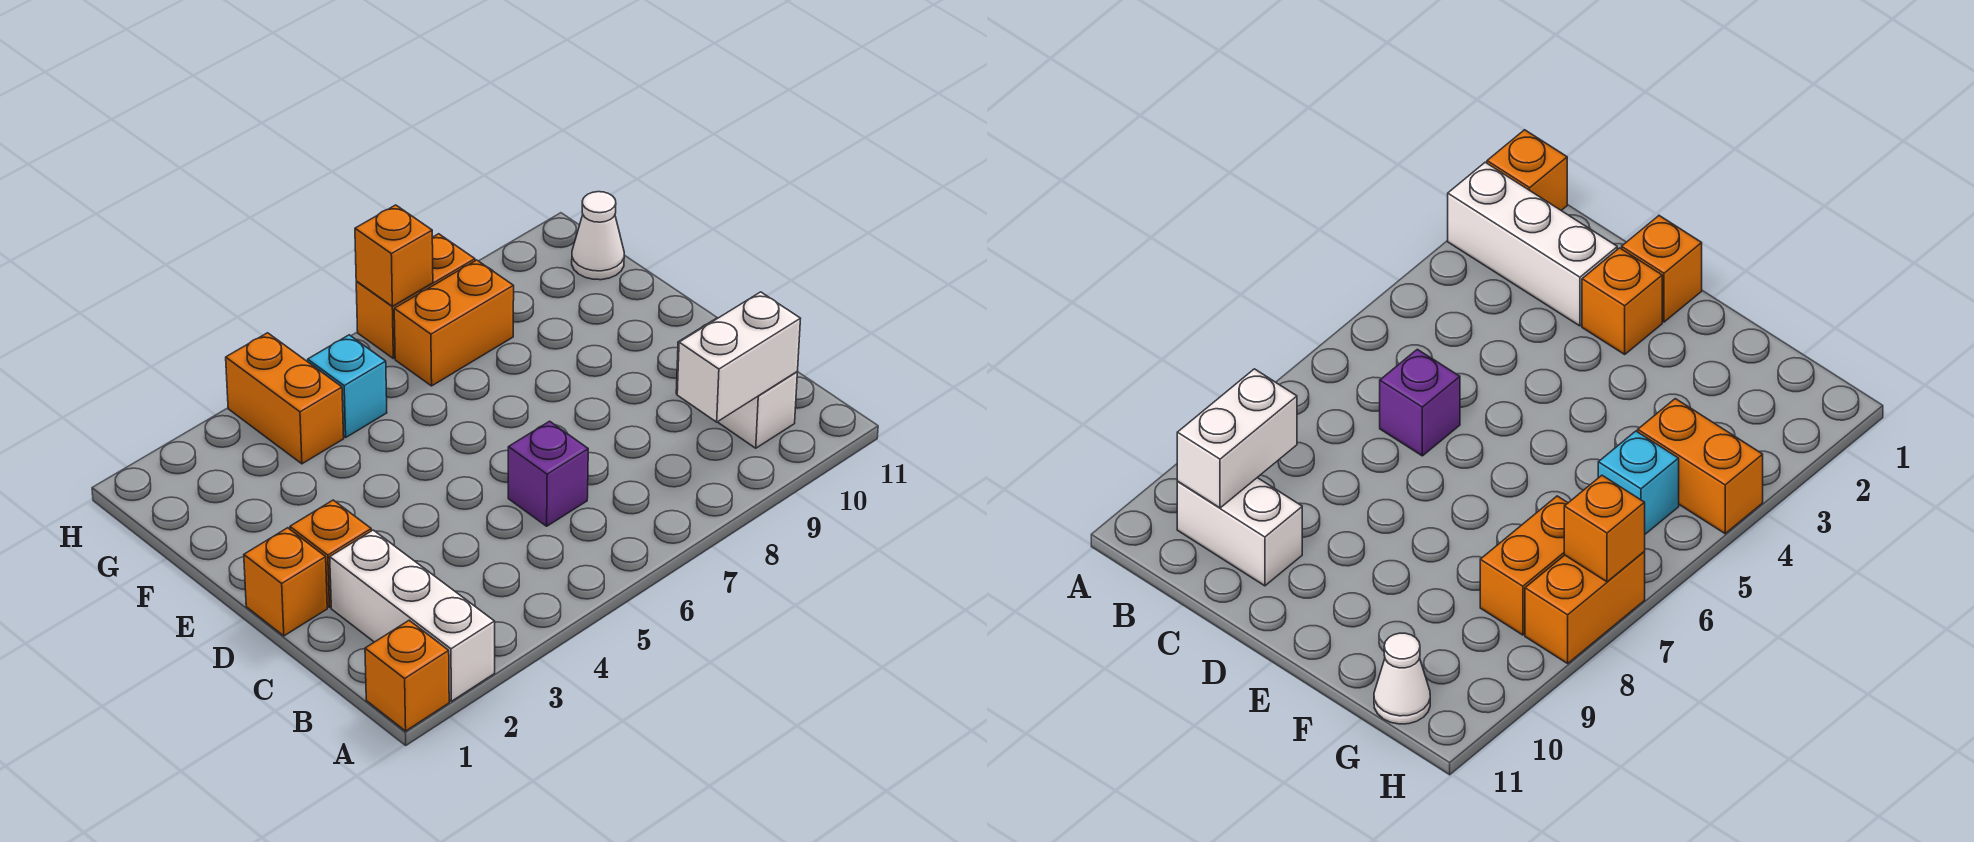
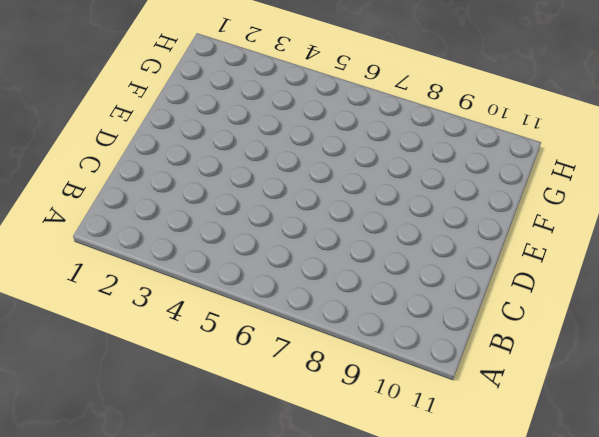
none -> orange 1x1 brick [365,620,449,731]
none -> white 1x3 brick [330,530,495,701]
none -> white 1x2 brick [676,318,797,448]

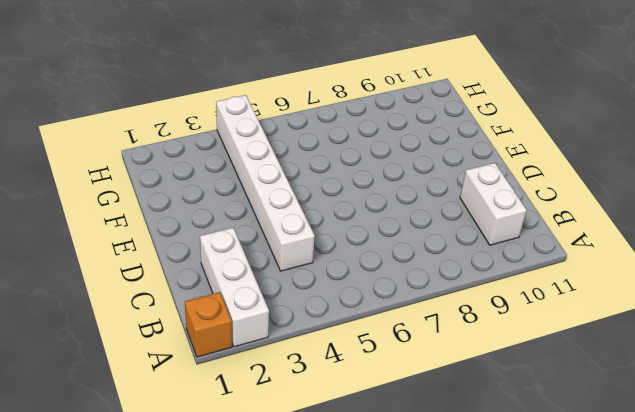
white 1x6 brick [216,95,315,271] -> orange 1x2 brick [226,333,344,464]
none -> purple 1x1 brick [508,421,588,526]
none -> orange 1x1 brick [244,528,327,636]
none -> orange 1x1 brick [290,500,371,607]

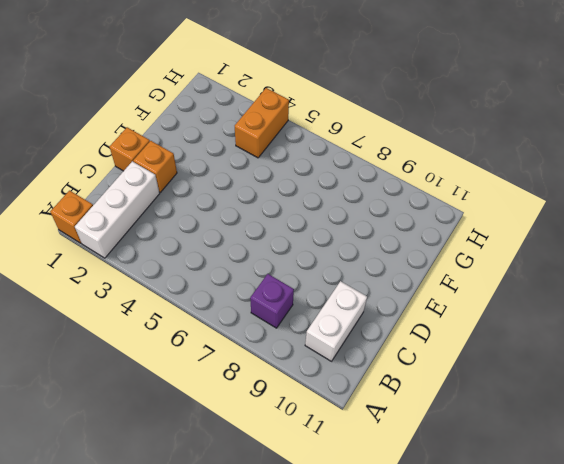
purple 1x1 brick [250,274,294,328] -> purple 1x1 brick moved to [508,421,588,526]
none -> cyan 1x1 brick [307,335,387,437]
none -> orange 1x2 brick [394,260,514,386]
none -> white 1x1 cone [572,192,624,280]

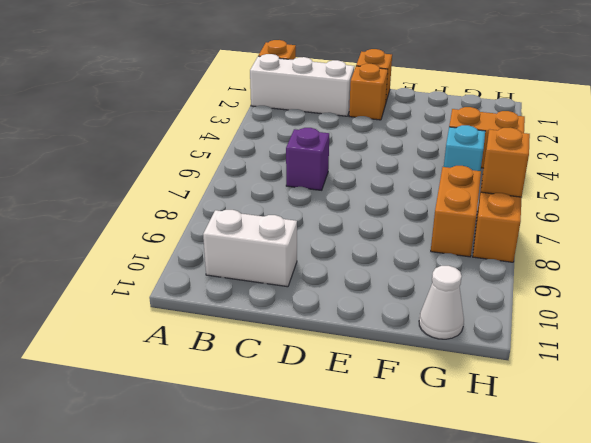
none -> white 1x2 brick [677,292,801,422]

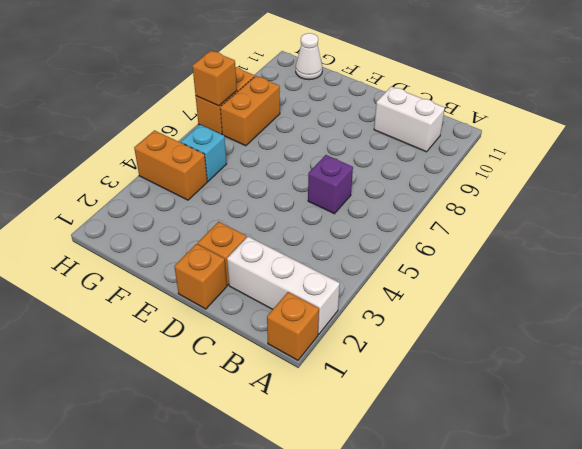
none -> white 1x2 brick [677,292,801,422]

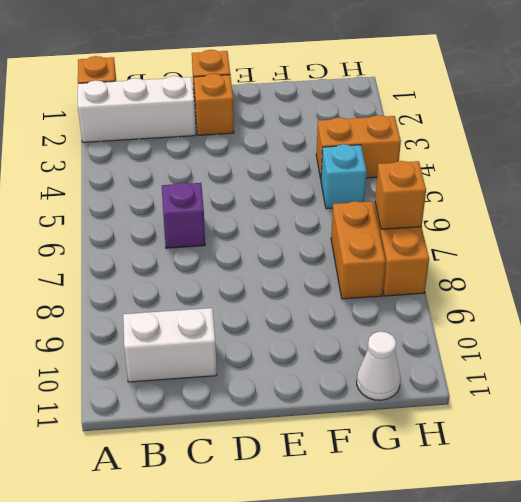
none -> white 1x2 brick [677,292,801,422]

